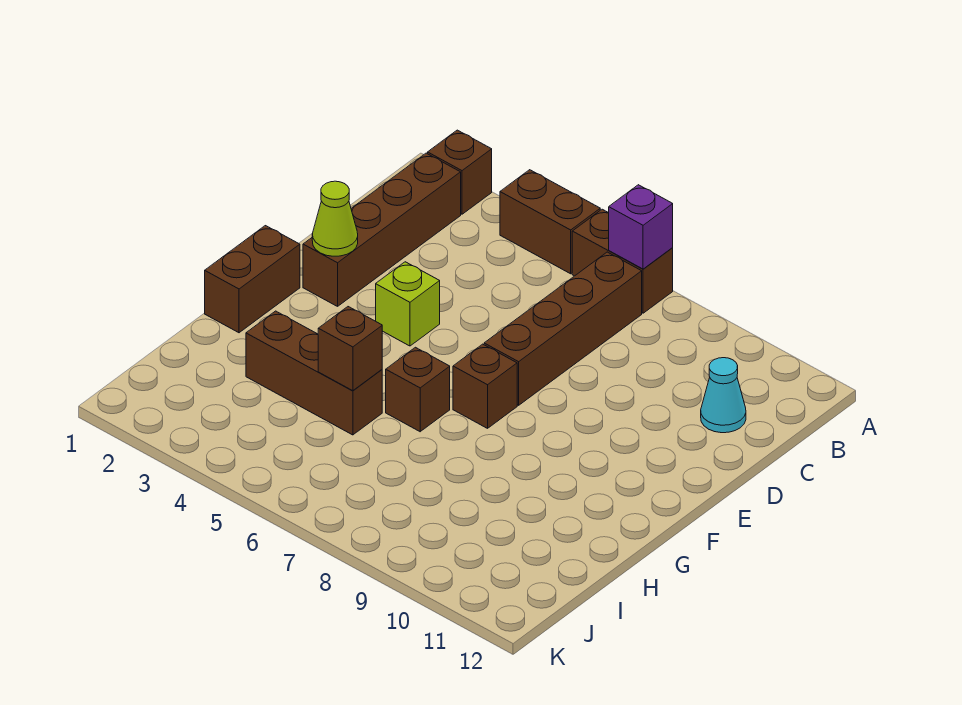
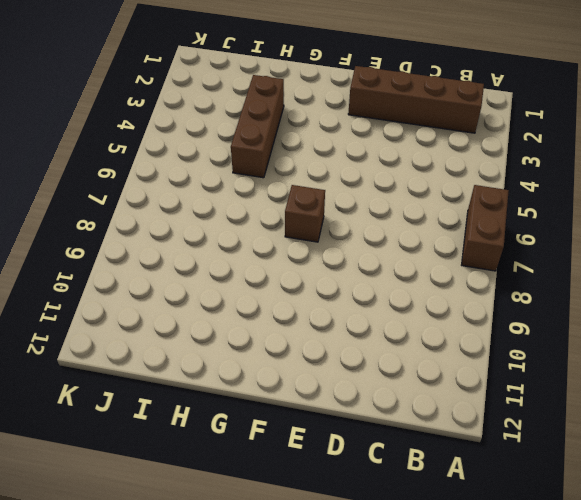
none -> brown 1x1 brick [428,130,492,214]
none -> brown 1x2 brick [500,170,600,274]
none -> brown 1x4 brick [484,252,642,405]

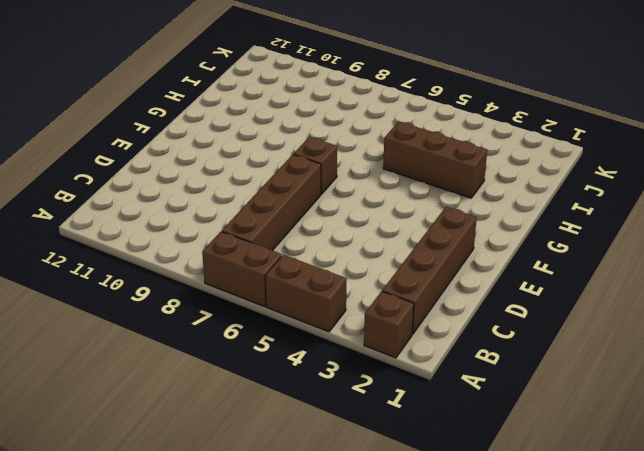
none -> cyan 1x1 cone [701,358,746,433]
none -> lime 1x1 brick [376,262,440,346]
none -> brown 1x2 brick [205,226,300,333]

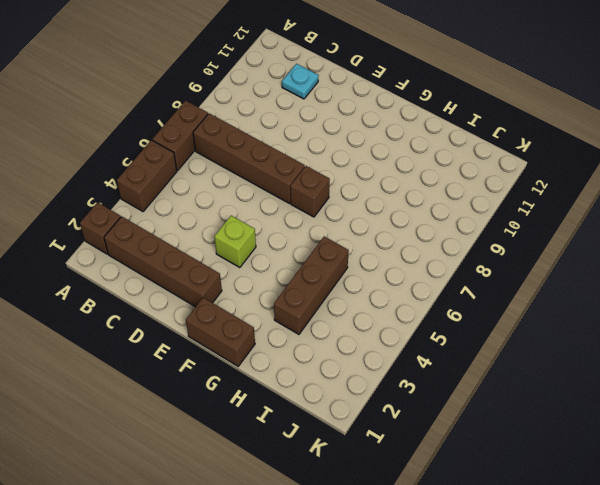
cyan 1x1 plate [282,64,319,99] -> cyan 1x1 cone [701,358,746,433]
none -> brown 1x1 brick [386,347,450,432]
none -> purple 1x1 brick [609,185,673,269]
none -> lime 1x1 cone [312,181,358,256]

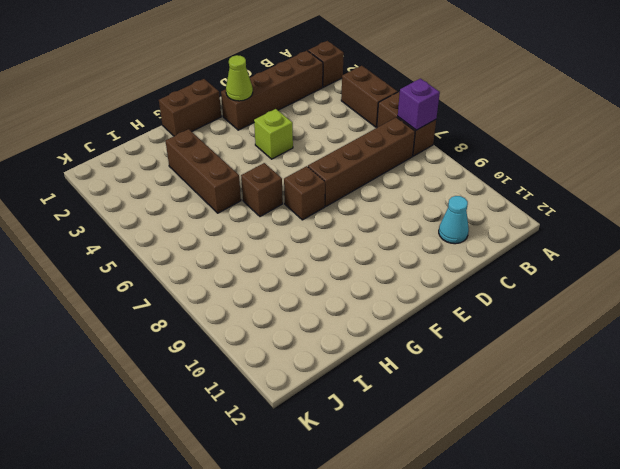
none -> brown 1x1 brick [318,307,382,391]

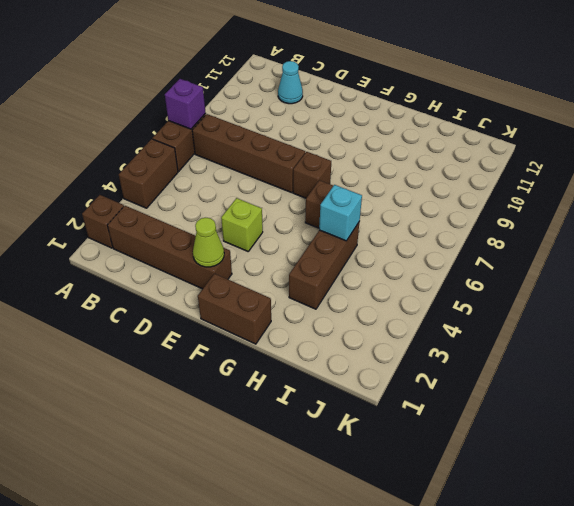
cyan 1x1 brick [319,185,362,241] -> brown 1x1 brick [318,307,382,391]

